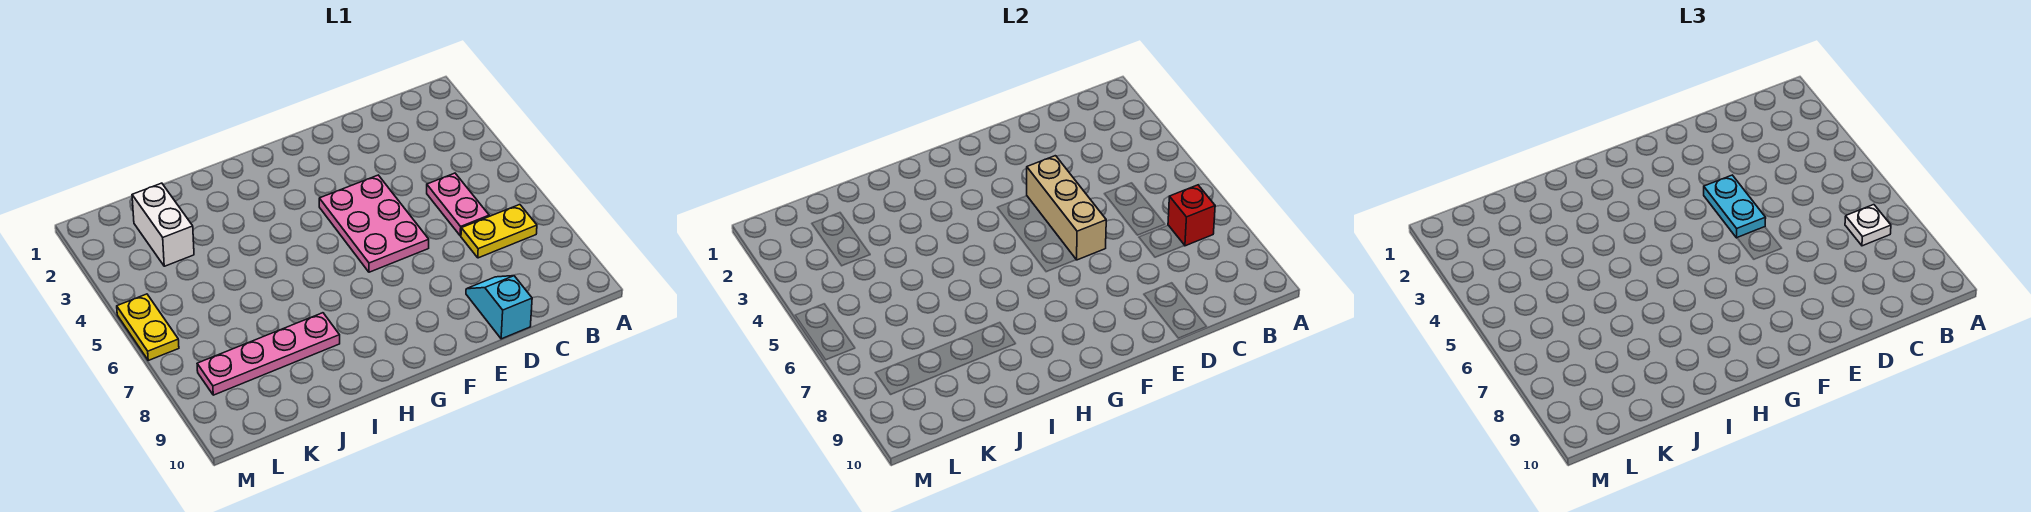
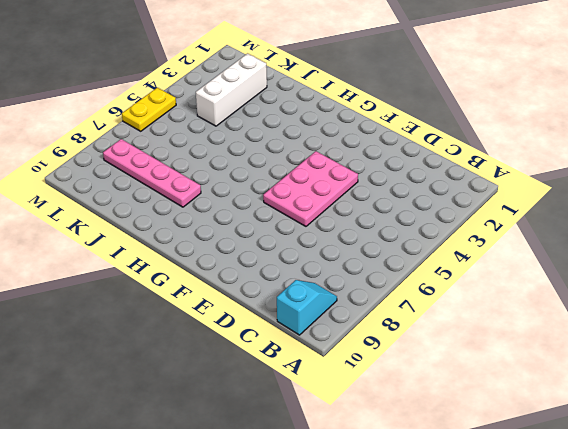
cyan 1x2 slope [277,280,337,335] -> cyan 1x2 slope moved to [466,276,532,339]
white 1x3 brick [196,54,267,126] -> white 1x2 brick [132,183,194,266]
none -> yellow 1x2 plate [461,205,537,258]
none -> pink 1x2 plate [427,173,489,236]

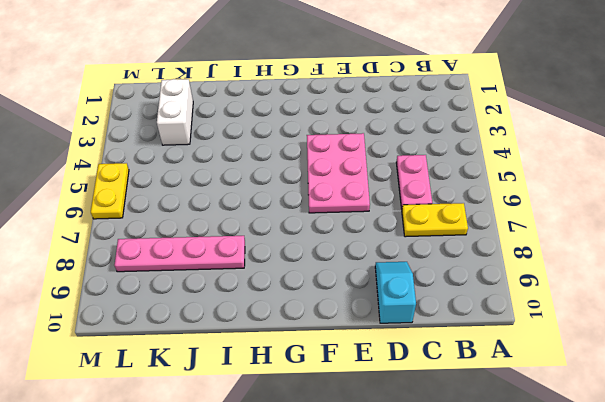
none -> red 1x1 brick [1168,185,1215,246]
none -> tan 1x3 brick [1027,156,1106,260]

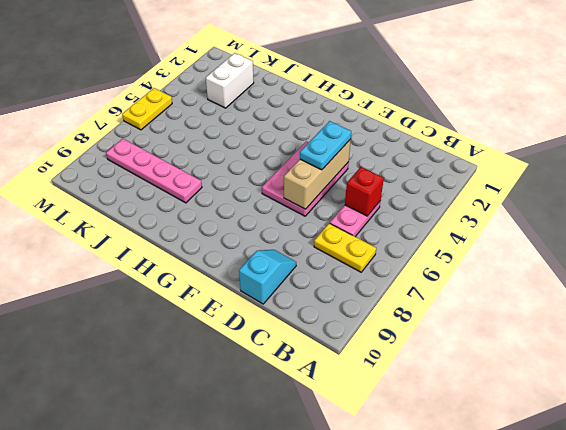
red 1x1 brick [345,167,384,216] -> red 1x1 brick moved to [1168,185,1215,246]
none -> white 1x1 plate [1845,205,1891,246]

